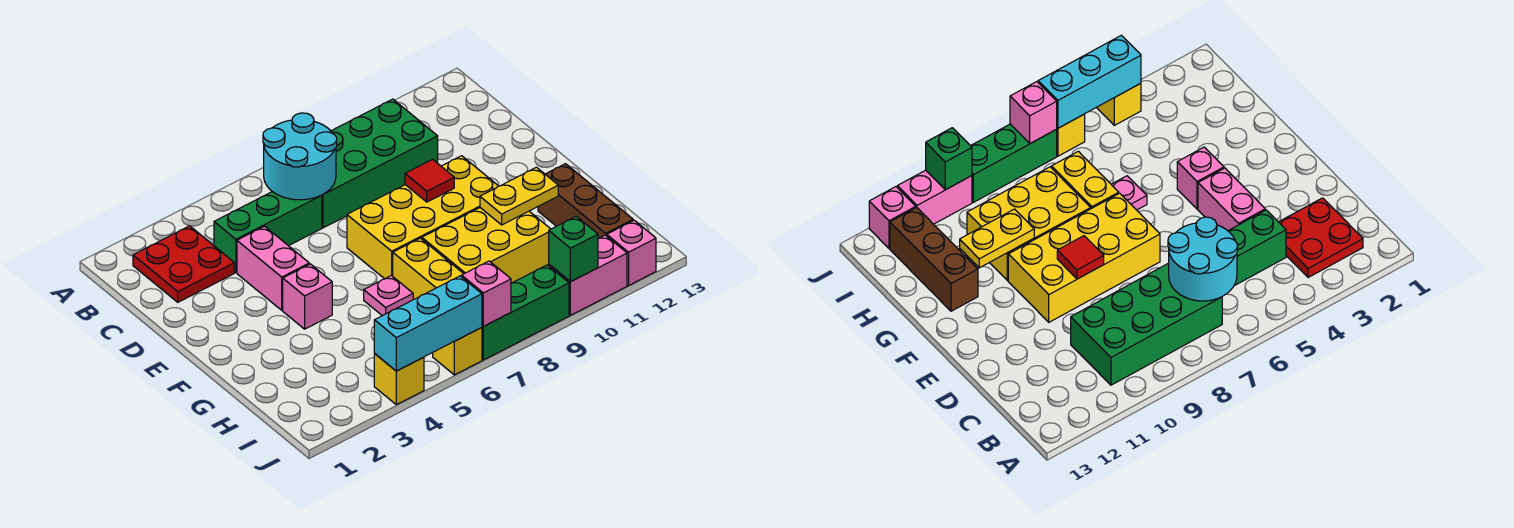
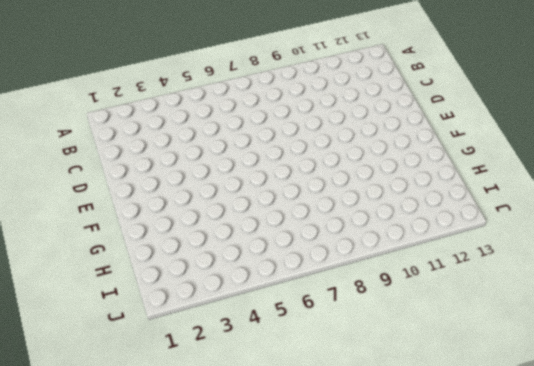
none -> red 2x2 plate [133,226,234,302]
none -> green 2x4 brick [321,99,438,228]
none -> green 1x3 brick [214,192,322,273]

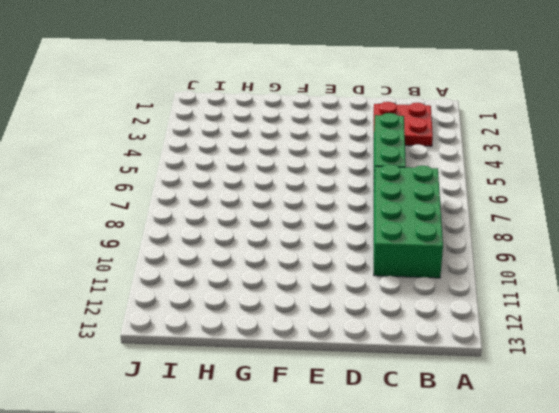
none -> pink 1x2 brick [237,226,309,310]
none -> yellow 2x4 brick [347,156,498,279]
none -> pink 1x1 brick [283,264,332,329]

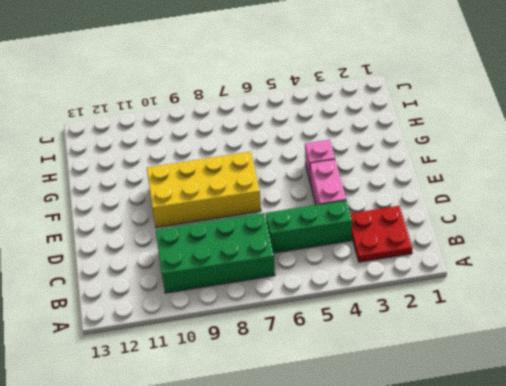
none -> pink 1x1 plate [364,276,413,316]
none -> yellow 1x2 brick [393,238,463,300]
none -> yellow 2x3 brick [422,208,550,283]

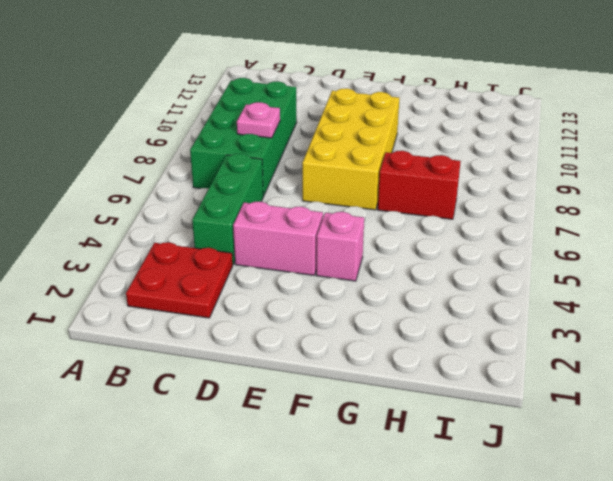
pink 1x1 plate [237,102,280,138] -> pink 1x1 plate moved to [364,276,413,316]
red 1x2 brick [378,151,461,219] -> yellow 1x2 brick [393,238,463,300]
none -> yellow 2x3 brick [422,208,550,283]
none -> brown 1x3 brick [538,164,633,239]
none -> yellow 1x1 brick [374,354,424,405]

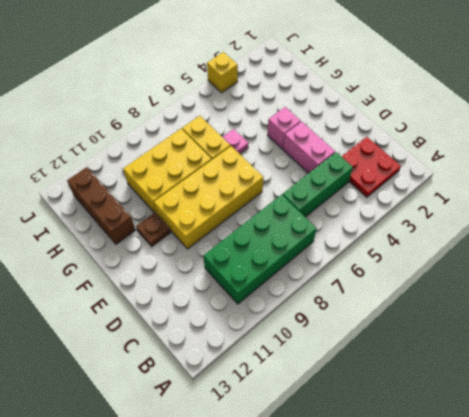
brown 1x1 plate [136,212,171,247] -> none
none -> yellow 1x1 brick [433,328,482,375]
none -> green 1x3 brick [482,265,569,360]
none -> pink 1x2 brick [549,235,627,315]

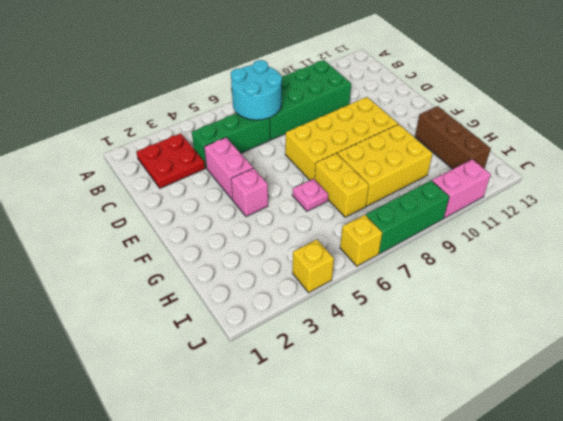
none -> pink 1x1 brick [607,220,656,285]
none -> red 1x1 tile [405,159,454,202]
none -> yellow 1x2 plate [480,167,558,225]

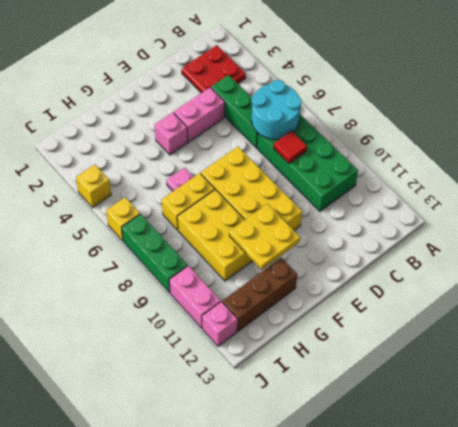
red 1x1 tile [274,131,307,163] -> red 1x1 tile moved to [405,159,454,202]
yellow 2x2 plate [229,204,300,270] -> yellow 1x2 plate [480,167,558,225]
none -> cyan 1x3 brick [374,276,482,371]
none -> pink 1x1 brick [462,261,511,326]
none -> green 1x1 brick [549,216,598,282]

